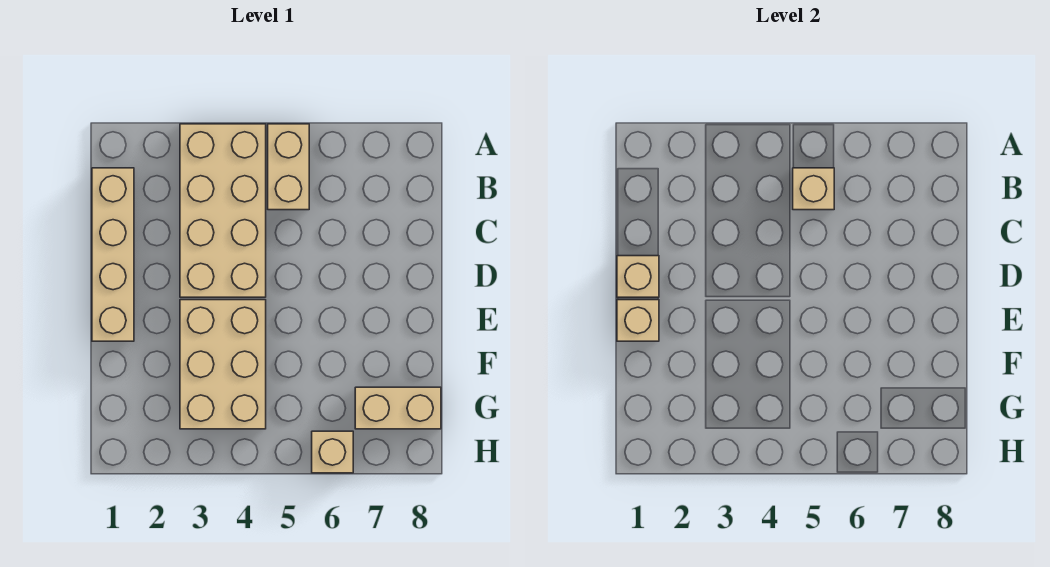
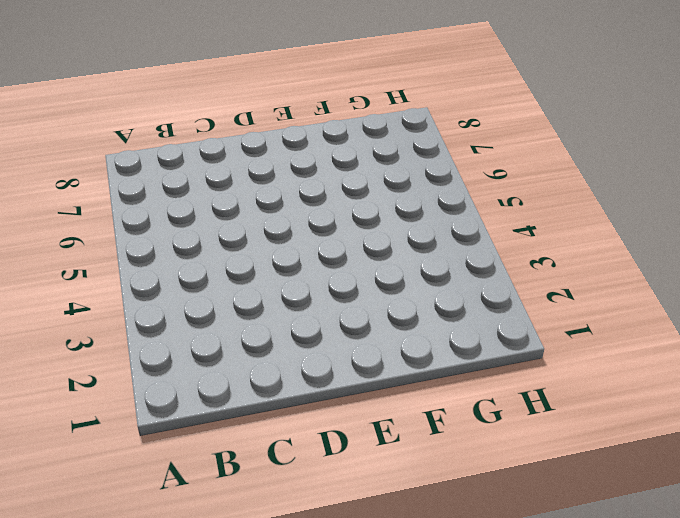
none -> tan 2x4 brick [180,124,266,297]
none -> tan 1x2 brick [268,124,309,210]

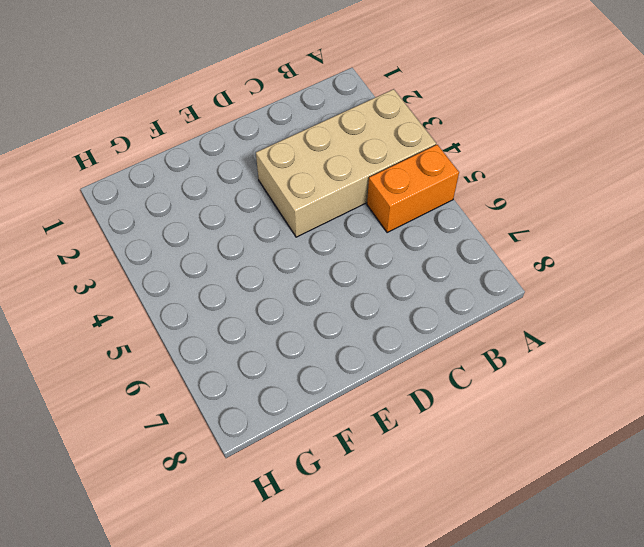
orange 1x2 brick [367,145,459,233] -> tan 1x2 brick [268,124,309,210]
none -> tan 1x4 brick [92,168,134,341]
none -> tan 2x3 brick [180,300,266,429]

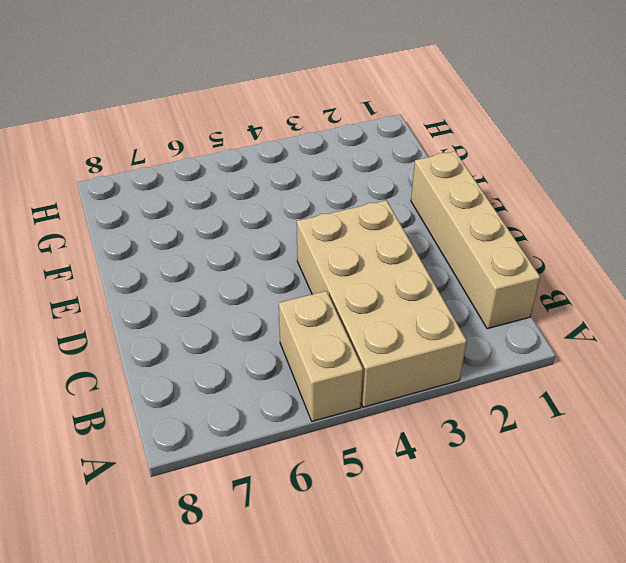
none -> tan 2x3 brick [180,300,266,429]
none -> tan 1x2 brick [355,387,441,429]

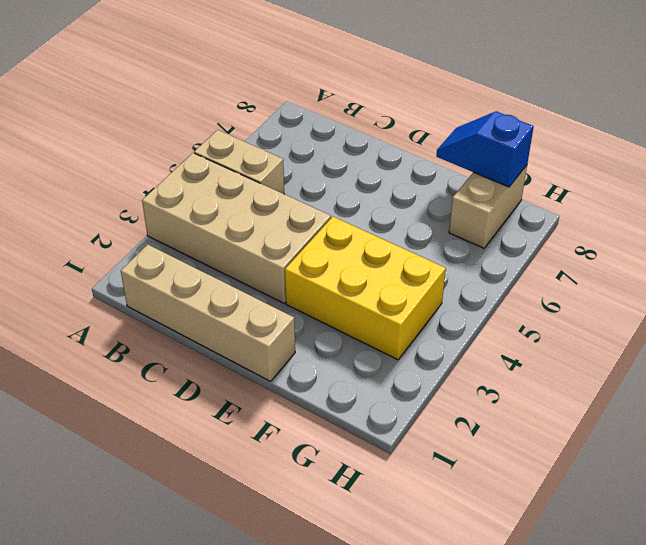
yellow 2x3 brick [285,217,446,360] -> tan 2x3 brick [180,300,266,429]
blue 1x2 slope [436,111,534,187] -> none
none -> tan 1x1 brick [312,431,353,473]
none -> tan 1x1 brick [793,168,834,210]

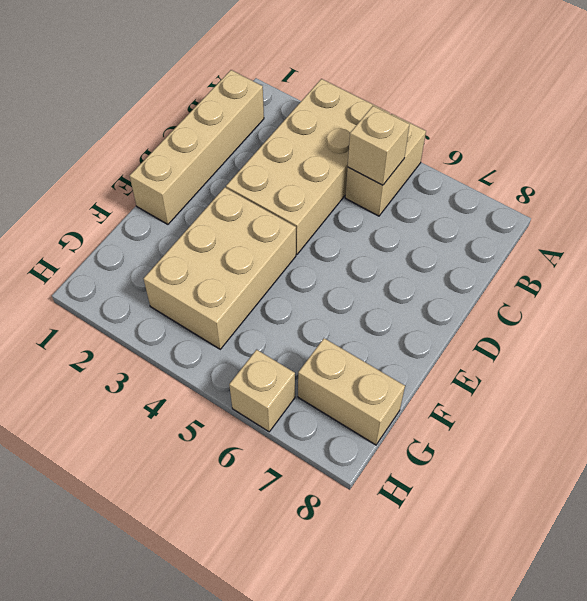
none -> tan 1x1 brick [617,256,659,297]
none -> tan 1x1 brick [617,300,659,341]

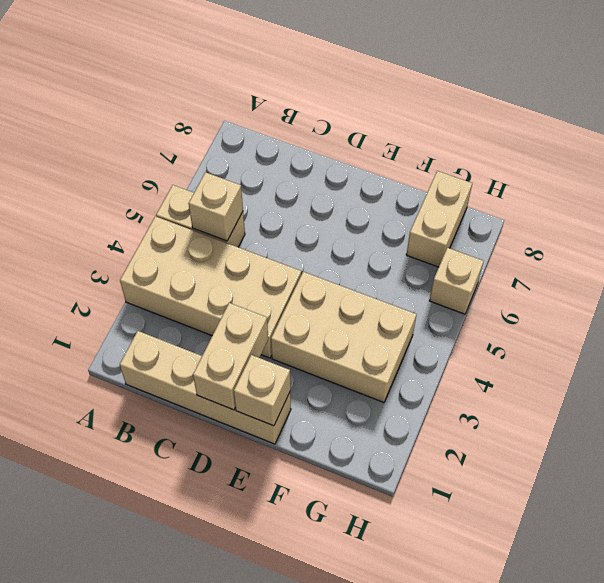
tan 1x2 brick [193,303,268,410] -> tan 1x1 brick [617,256,659,297]

